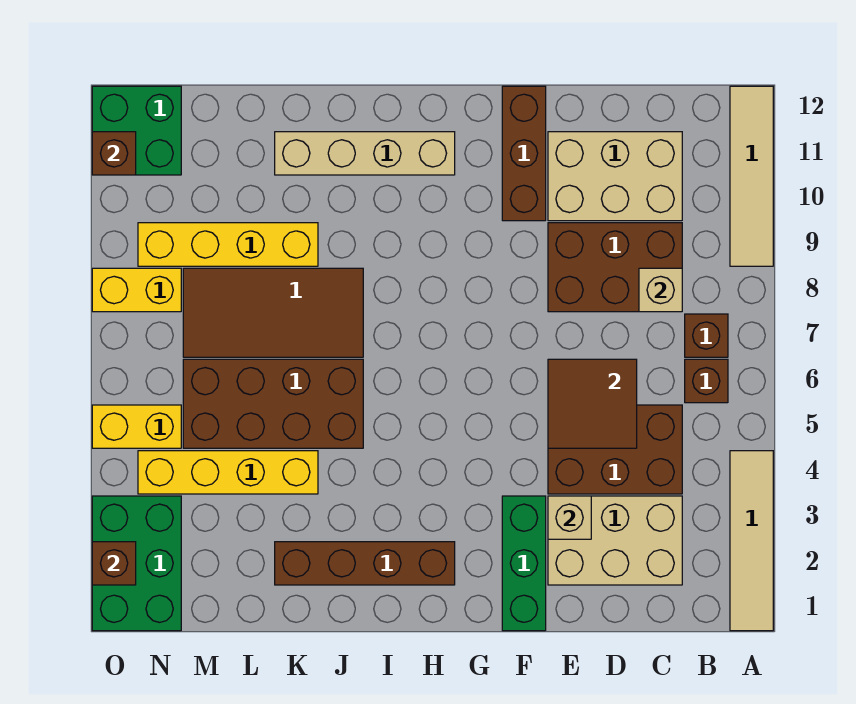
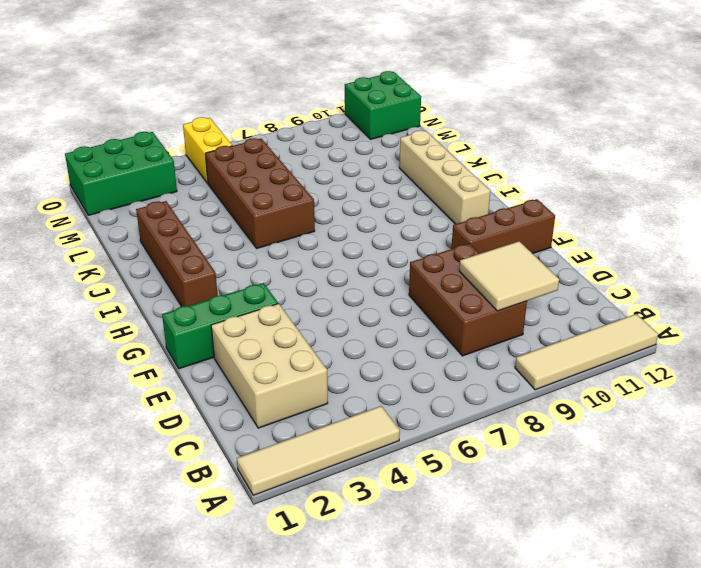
tan 2x2 tile [459,241,559,311] -> none
none -> brown 1x1 brick [685,359,728,403]
none -> brown 1x1 brick [685,314,728,357]
none -> brown 2x3 brick [548,405,682,494]

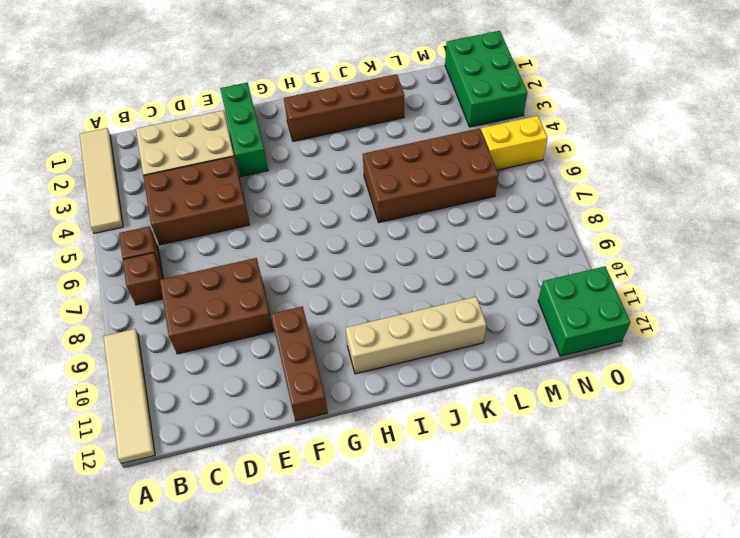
none -> tan 2x3 brick [548,132,682,221]
none -> brown 2x4 tile [183,268,363,357]
none -> yellow 1x4 brick [138,451,318,494]

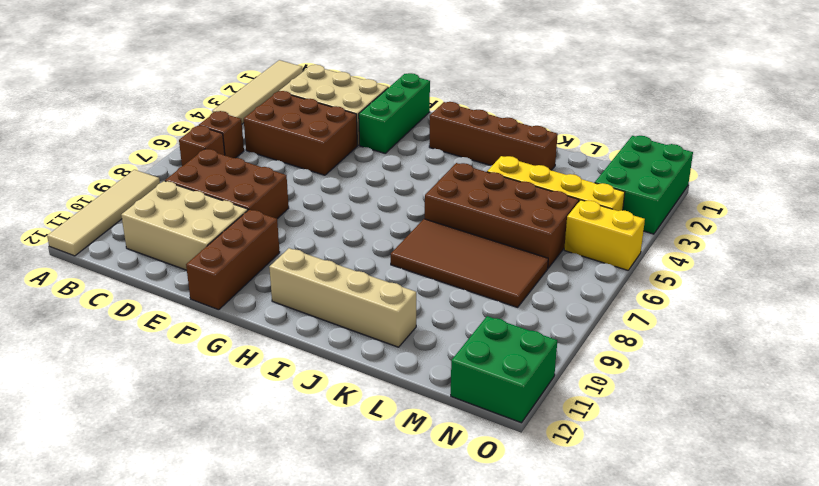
none -> yellow 1x4 brick [138,223,318,266]
none -> yellow 1x2 brick [92,268,181,312]
none -> tan 1x1 brick [639,268,682,312]

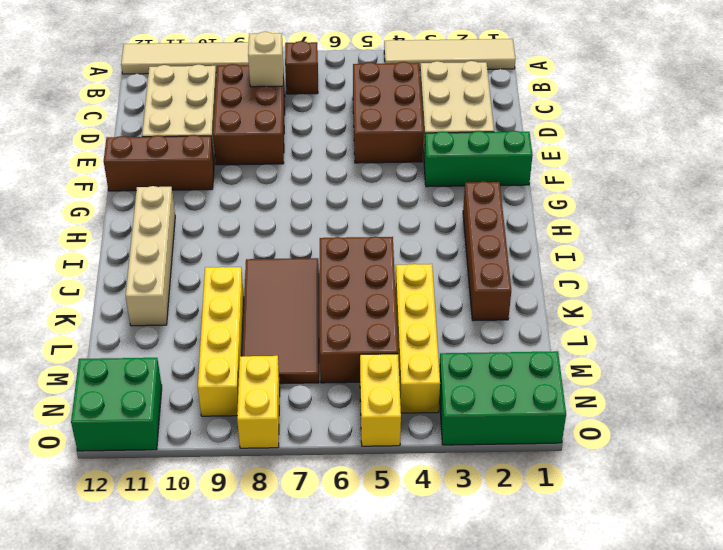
none -> brown 1x1 brick [685,359,728,403]
none -> brown 2x2 tile [548,359,637,448]
none -> tan 1x1 brick [548,496,591,539]

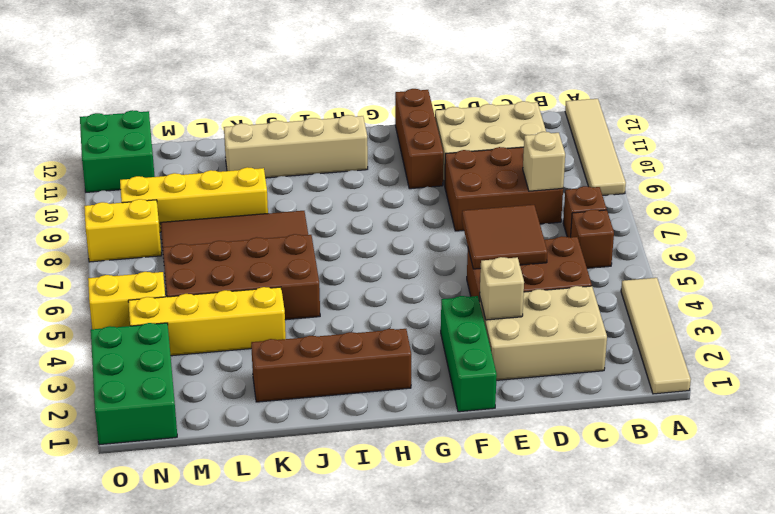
none -> brown 1x1 brick [92,542,136,585]
none -> brown 1x1 brick [92,132,136,175]

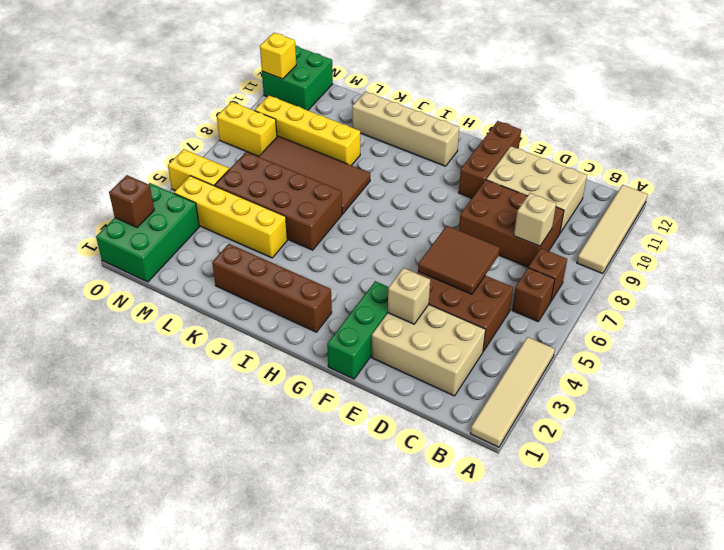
yellow 1x1 brick [260,33,296,79] -> brown 1x1 brick [92,132,136,175]

